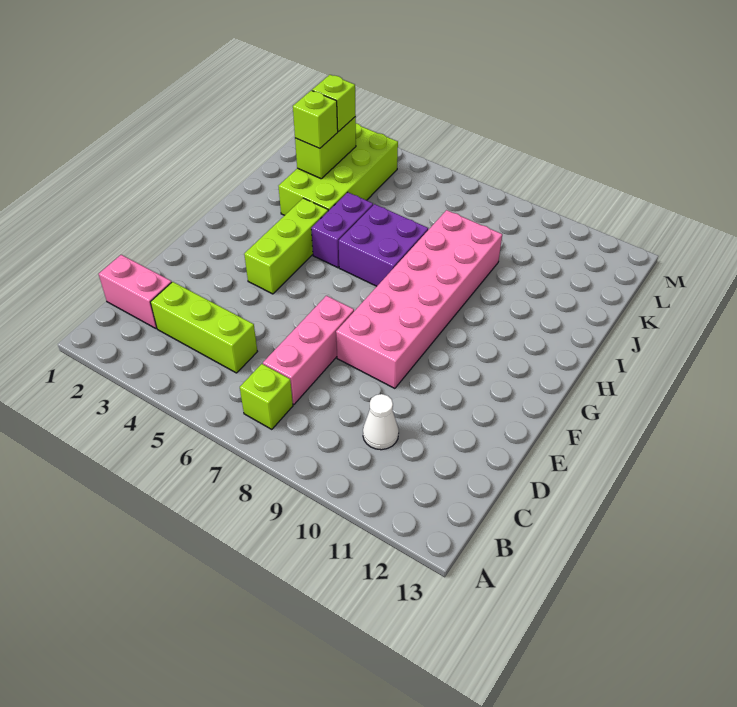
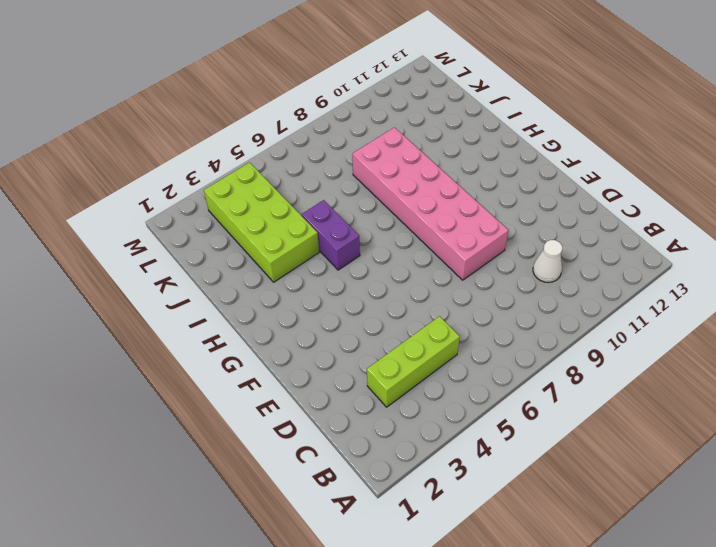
none -> lime 1x1 brick [240,364,293,429]
none -> pink 1x2 brick [99,255,172,328]
none -> pink 1x3 brick [263,296,354,405]

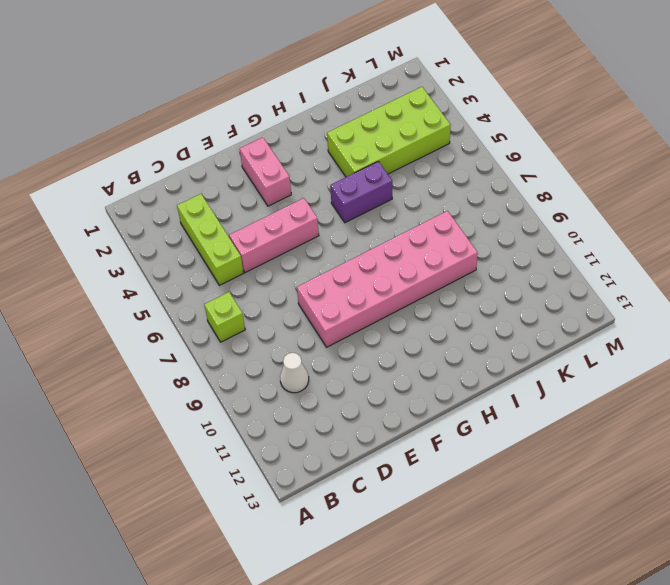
pink 1x3 brick [229,198,319,273] -> pink 1x3 brick moved to [263,296,354,405]
pink 1x2 brick [240,137,291,206] -> pink 1x2 brick moved to [99,255,172,328]
none -> lime 1x3 brick [244,198,328,294]
none -> purple 2x2 brick [339,204,428,286]
none -> lime 1x2 brick [295,117,356,179]

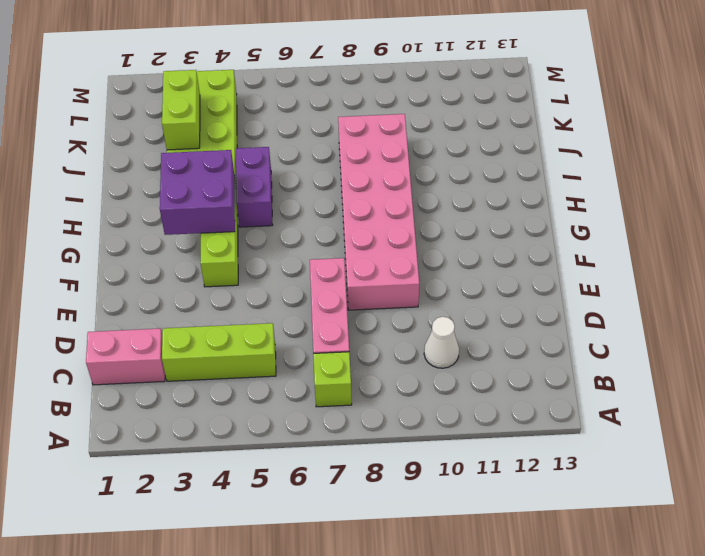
purple 2x2 brick [160,150,235,235] -> purple 2x2 brick moved to [339,204,428,286]
none -> lime 1x1 brick [293,90,338,149]
none -> lime 1x1 brick [312,75,356,132]

